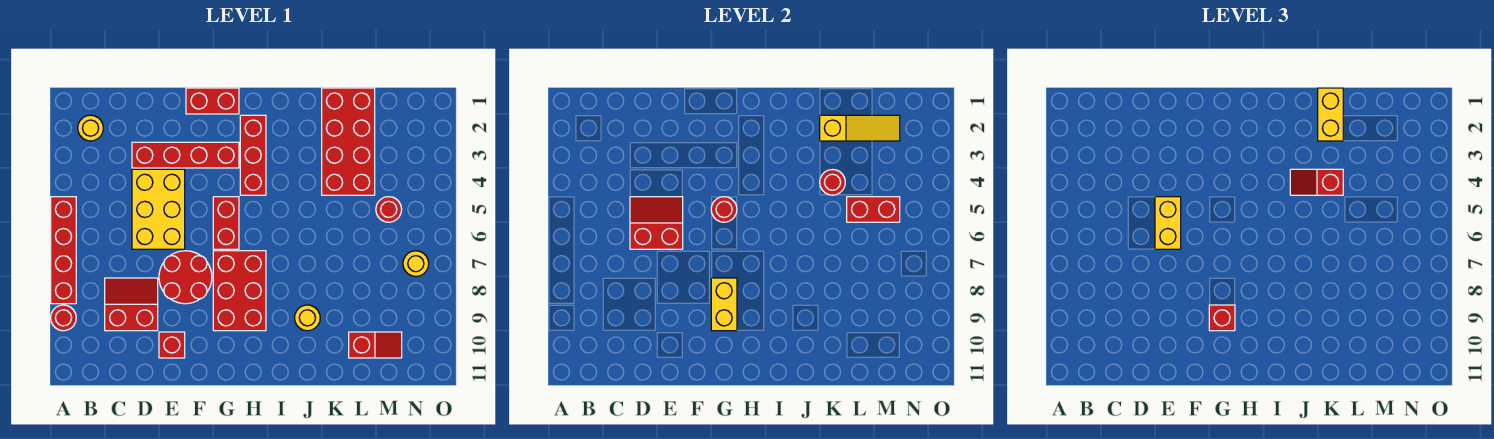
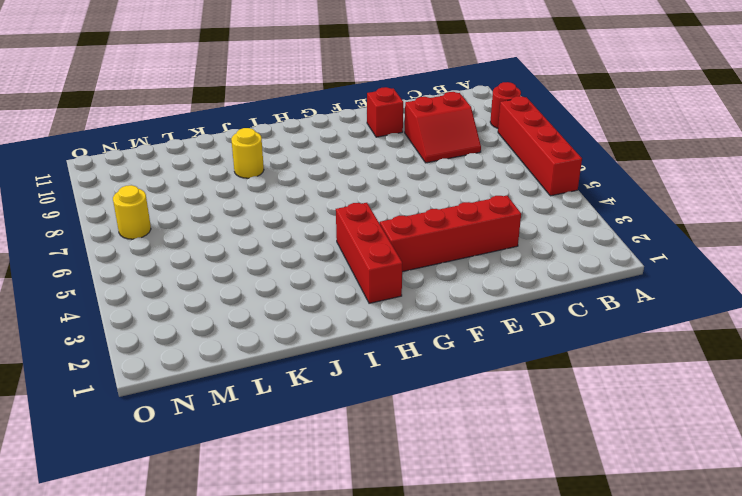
none -> yellow 1x1 round brick [78,115,103,141]
none -> yellow 2x3 brick [132,169,185,249]
none -> red 2x2 round brick [159,251,212,304]

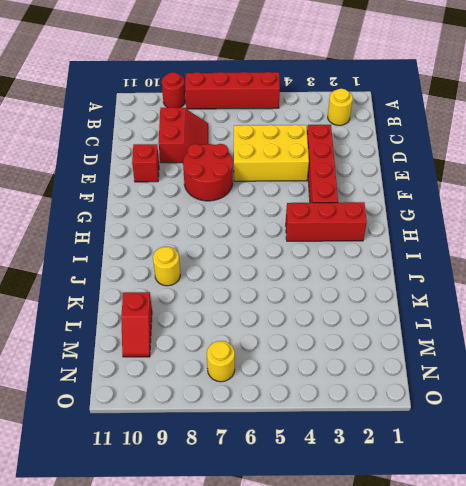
none -> red 1x2 brick [186,88,239,114]
none -> red 1x2 brick [213,197,239,249]
none -> red 2x3 brick [213,251,266,331]

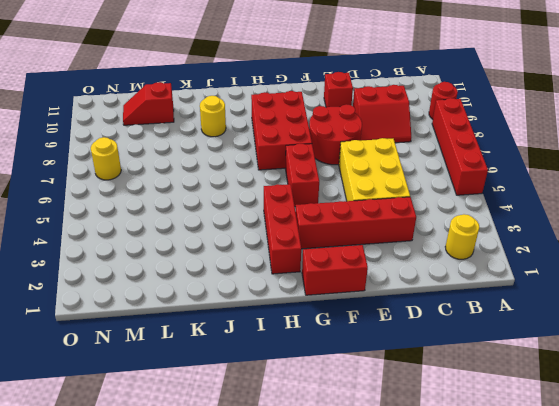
none -> red 2x4 brick [322,88,375,195]
none -> red 1x1 round brick [376,197,402,222]
none -> red 2x2 slope [630,197,683,249]

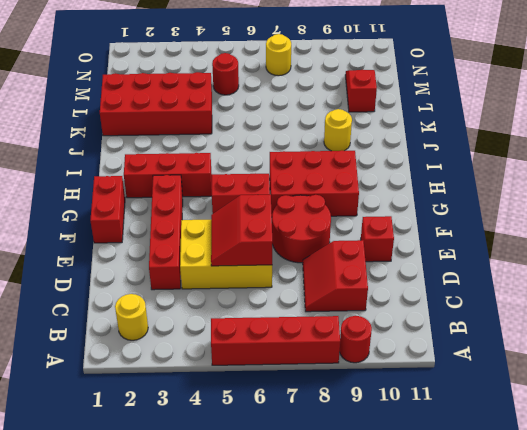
none -> red 1x1 round brick [711,197,737,222]
none -> yellow 1x2 brick [711,278,737,331]
none -> yellow 1x3 slope [820,115,900,141]

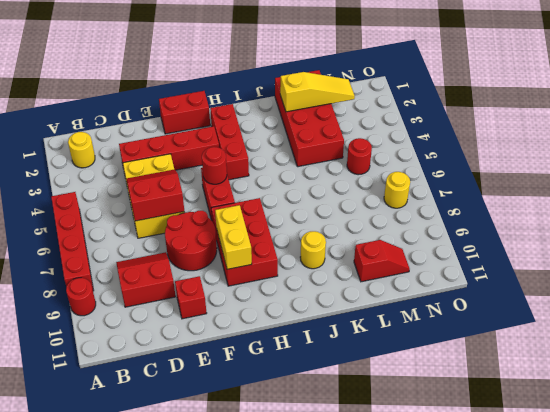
none -> red 1x1 round brick [820,170,845,195]
none -> red 1x2 brick [847,197,900,222]
none -> yellow 1x2 brick [1155,197,1181,249]

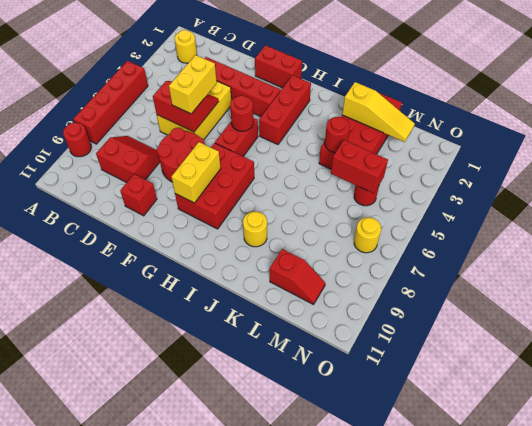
none -> red 1x1 brick [1209,305,1235,331]
none -> red 1x2 slope [1290,169,1343,195]
none -> yellow 1x2 brick [1318,88,1343,141]

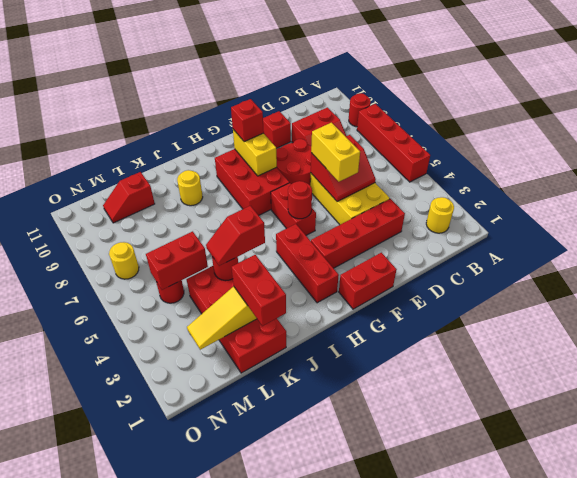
red 1x2 slope [206,206,265,266] -> red 1x2 slope turned to [1290,169,1343,195]
red 1x2 brick [232,255,286,326] -> yellow 1x2 brick [1318,88,1343,141]

